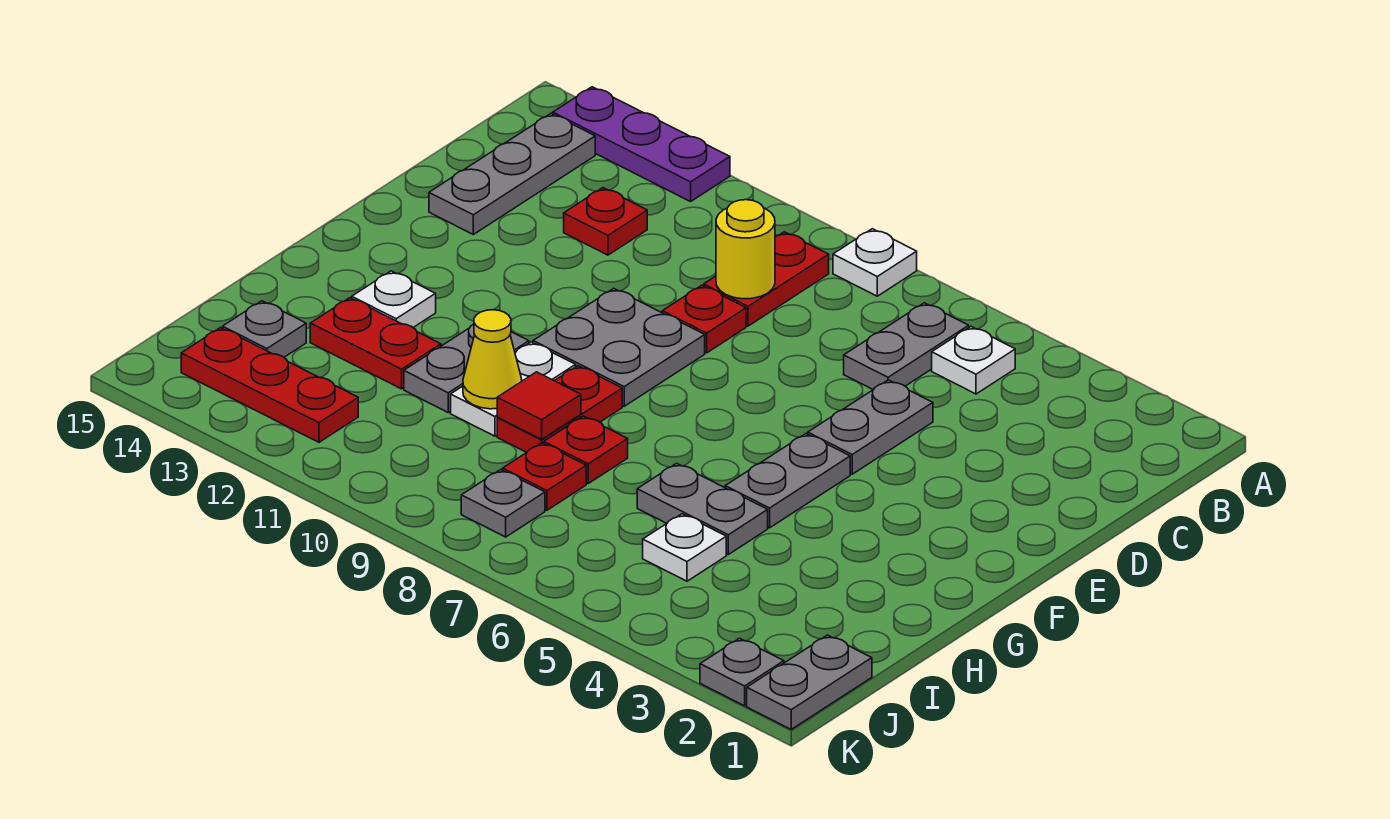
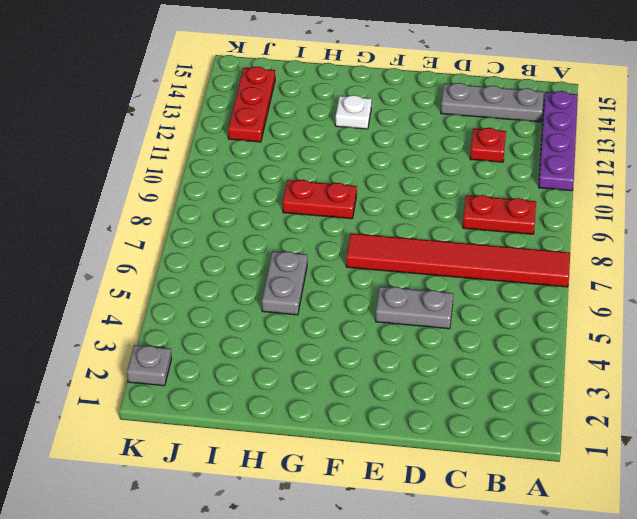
red 1x6 tile [346,233,570,287] -> none
purple 1x4 plate [539,91,578,191] -> purple 1x3 plate [553,87,730,202]
none -> white 1x1 plate [833,229,917,296]
none -> white 1x1 plate [932,327,1015,394]
none -> grey 1x2 plate [844,303,969,390]

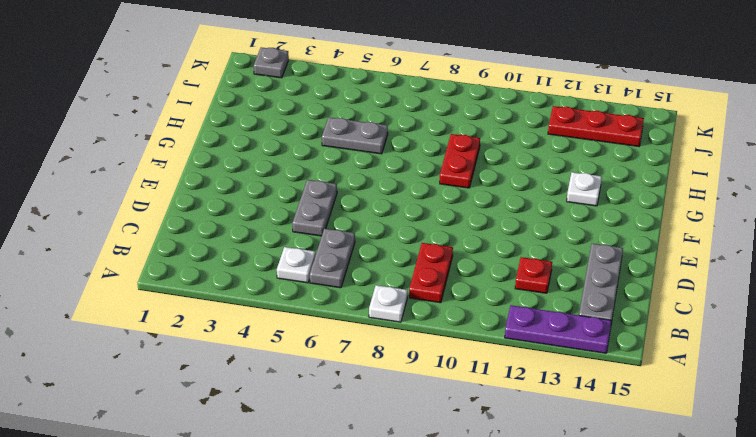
none -> red 1x1 plate [662,285,746,353]
none -> grey 2x2 plate [533,288,705,406]
none -> grey 1x2 plate [725,434,850,528]

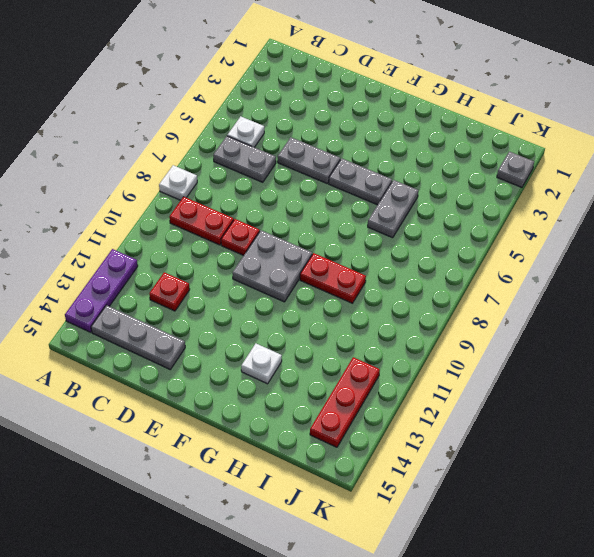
none -> white 1x2 plate [451,342,576,436]
none -> grey 1x2 plate [404,324,529,412]
none -> red 1x1 plate [544,416,628,483]

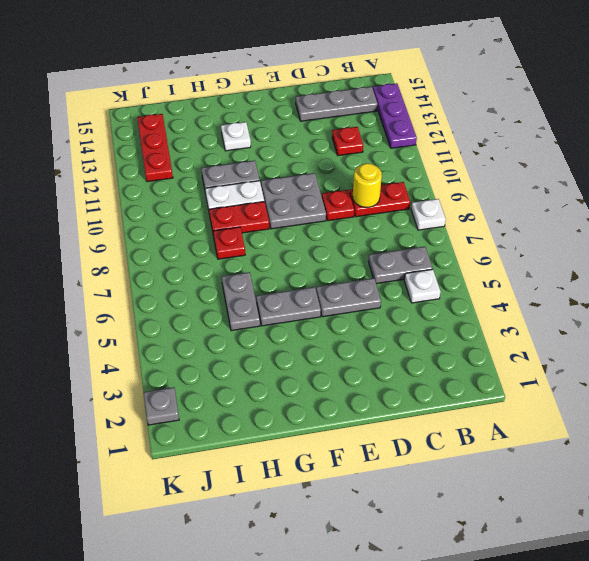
none -> red 1x2 plate [310,298,441,389]
none -> white 1x1 plate [643,514,726,581]
none -> red 1x1 plate [503,443,586,510]

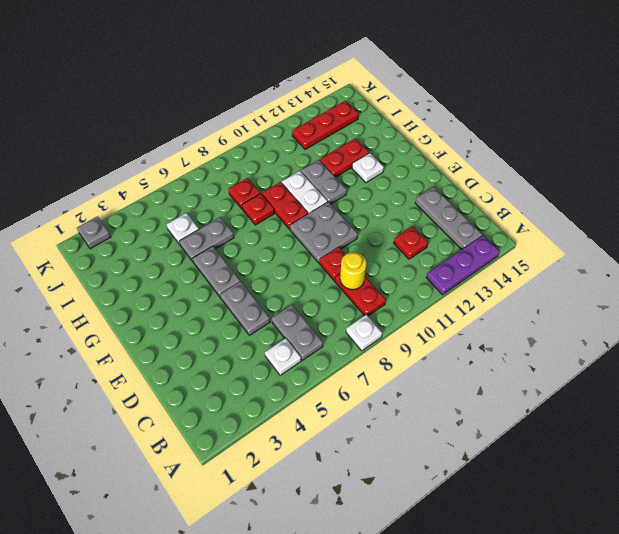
none -> grey 1x1 plate [223,301,306,357]
none -> grey 1x2 plate [747,635,872,729]
none -> grey 1x1 plate [461,470,545,537]

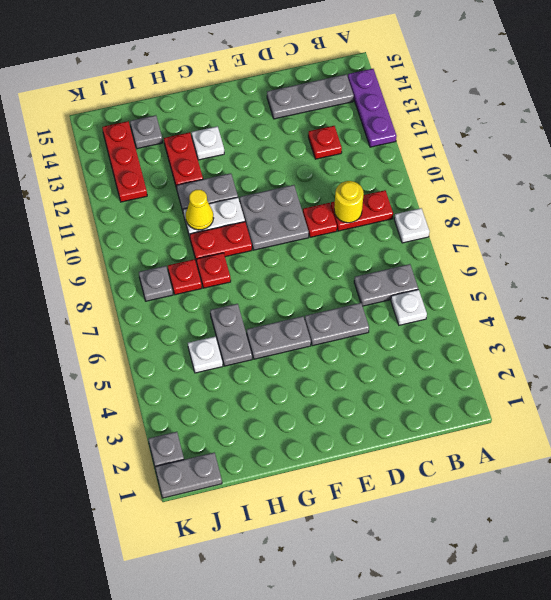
none -> red 1x1 tile [497,372,581,439]

